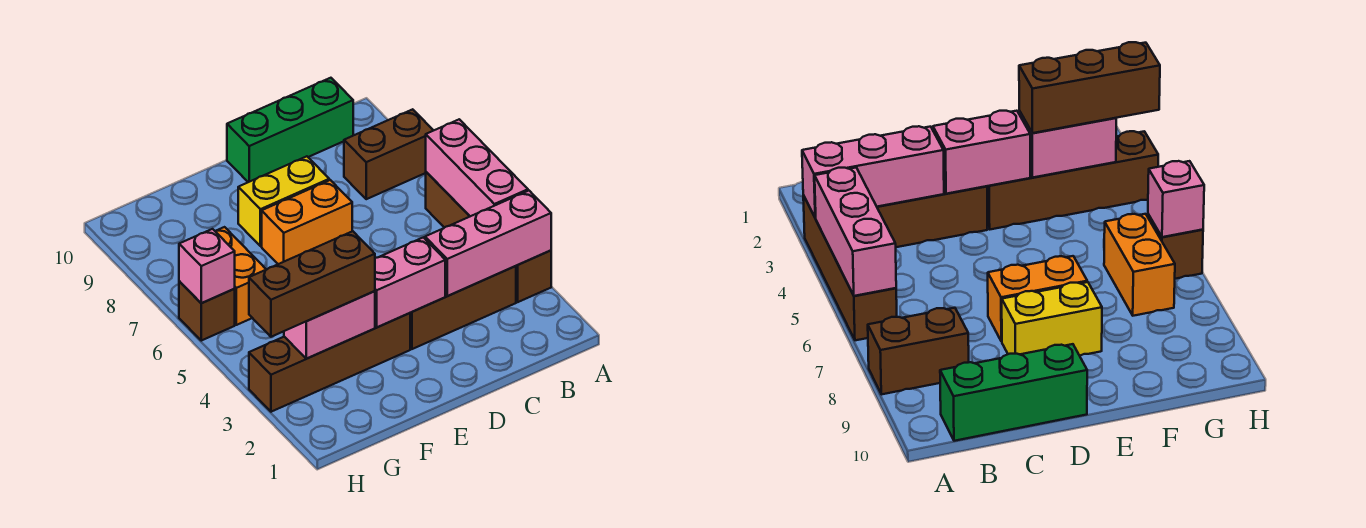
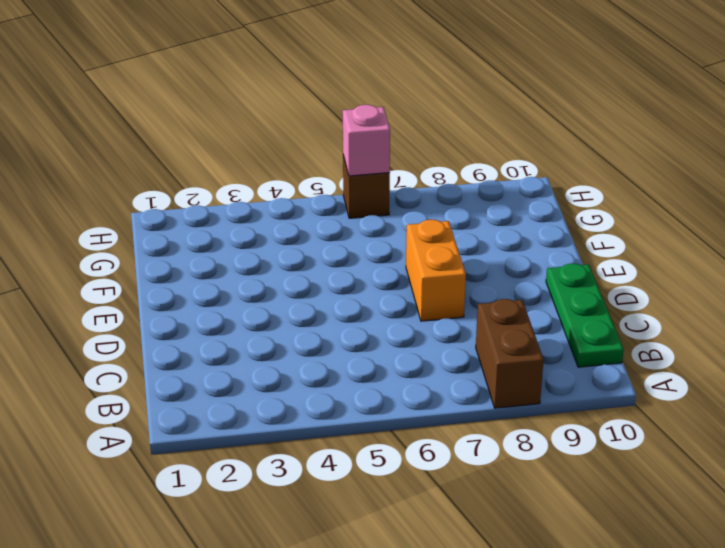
green 1x3 plate [546,264,624,367] -> green 1x3 brick [227,78,353,182]
none -> brown 1x4 brick [426,172,551,302]
none -> brown 1x3 brick [410,266,516,349]
none -> yellow 1x2 brick [238,156,329,246]

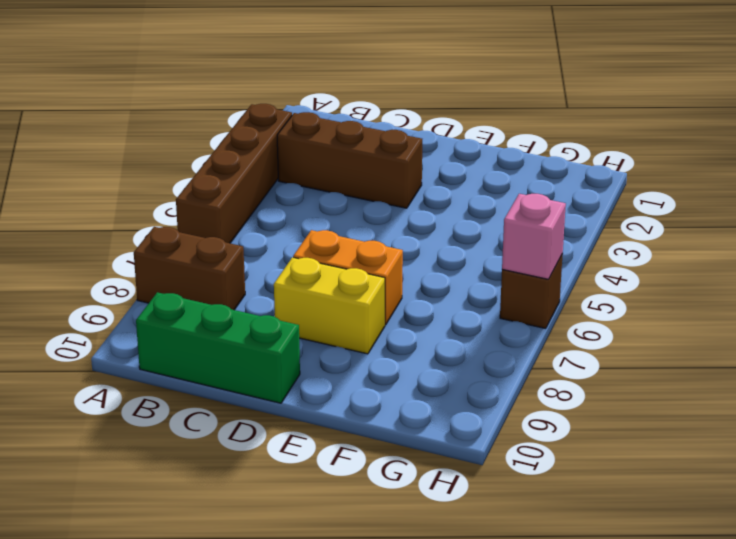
none -> brown 1x4 brick [249,313,410,412]
none -> orange 1x2 brick [215,227,266,325]
none -> pink 1x3 brick [425,191,551,296]

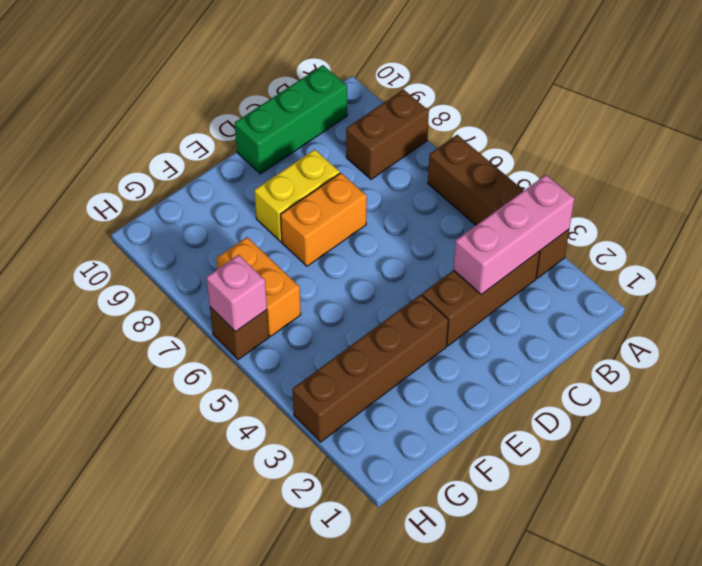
none -> pink 1x3 brick [426,119,528,216]
none -> pink 1x2 brick [375,237,445,327]
none -> pink 1x2 brick [284,291,375,359]

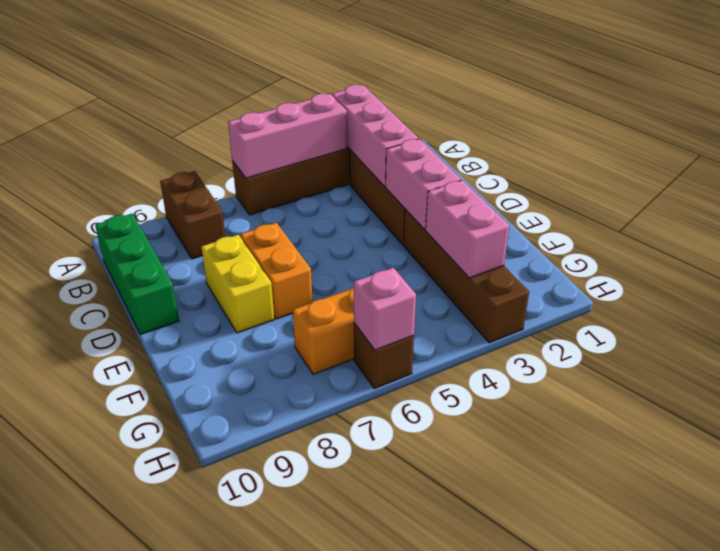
none -> brown 1x3 brick [249,231,375,337]

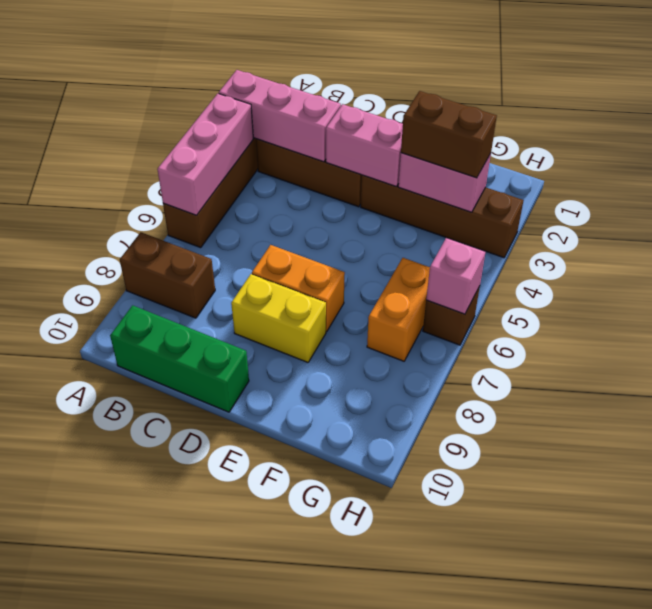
brown 1x2 brick [401,91,497,178] -> brown 1x3 brick [249,231,375,337]

